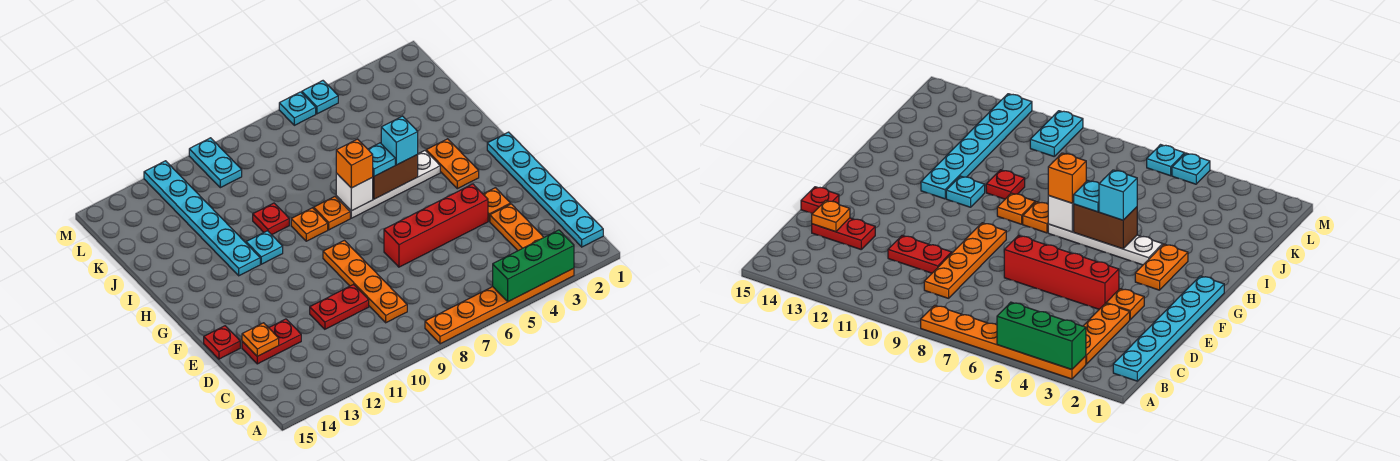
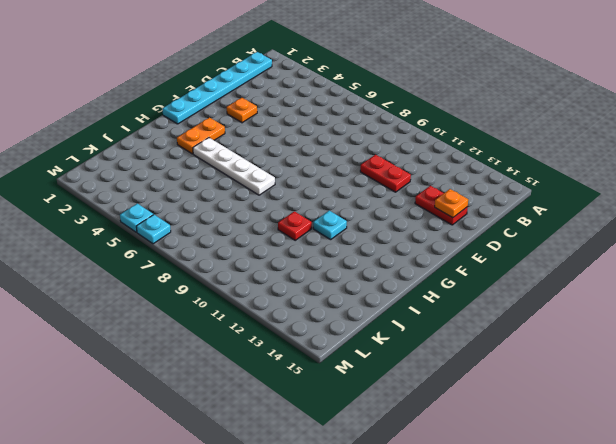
none -> orange 1x6 plate [425,268,574,344]
none -> orange 1x3 plate [490,204,544,251]
none -> orange 1x4 plate [323,240,407,323]

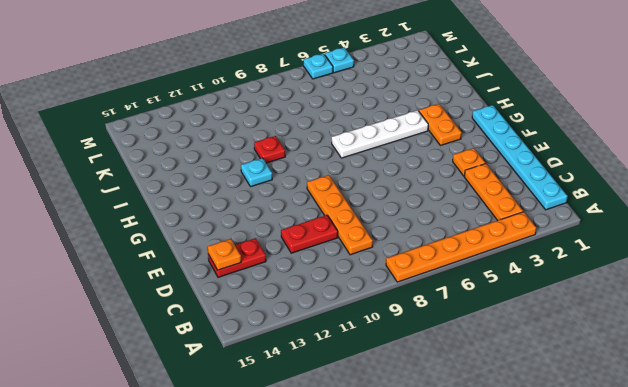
none -> red 1x4 brick [384,184,488,267]
none -> red 1x1 plate [204,326,240,359]
none -> orange 1x1 plate [314,197,350,230]

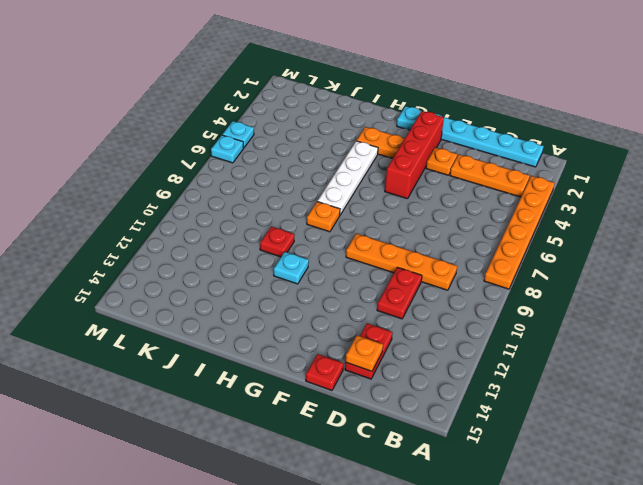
red 1x4 brick [385,111,444,199] -> red 1x4 brick moved to [384,184,488,267]
none -> orange 1x1 plate [291,208,328,241]
none -> cyan 1x6 plate [144,161,260,276]
none -> cyan 1x2 plate [189,138,242,188]

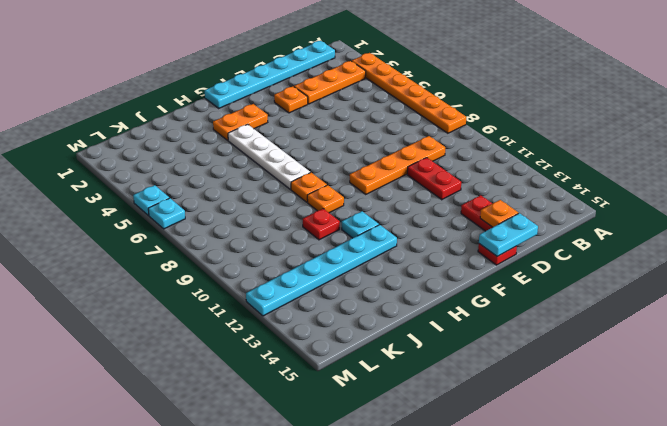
cyan 1x2 plate [479,213,538,256] -> cyan 1x2 plate moved to [189,138,242,188]
none -> red 1x4 brick [384,184,488,267]
none -> green 1x3 brick [493,230,574,302]
none -> brown 1x2 brick [373,154,418,199]

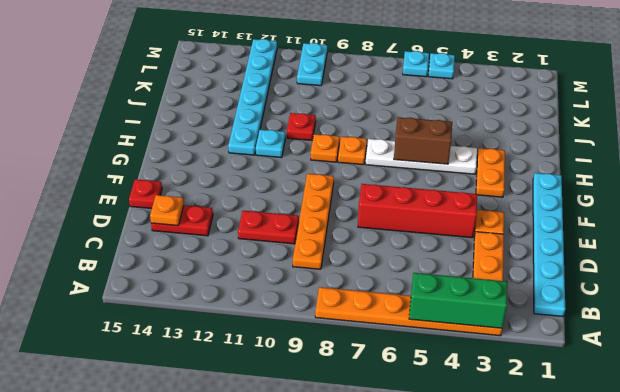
none -> white 1x1 brick [336,173,373,211]
none -> cyan 1x1 brick [381,116,418,165]
none -> cyan 1x1 plate [368,143,395,176]

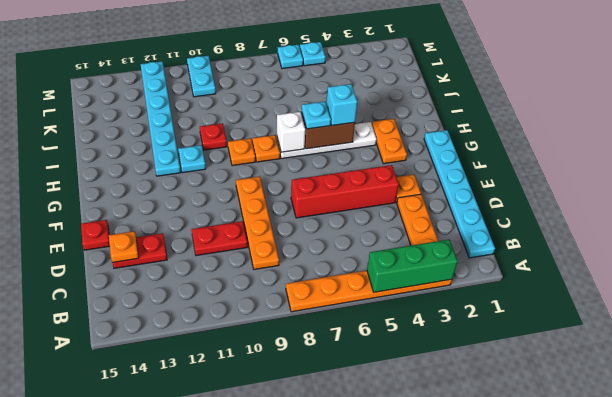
none -> orange 1x1 brick [336,139,373,188]

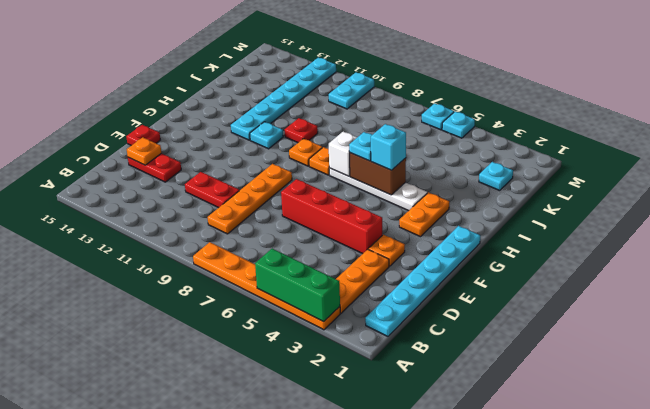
cyan 1x1 plate [479,162,513,191] -> none
none -> orange 1x1 brick [336,139,373,188]

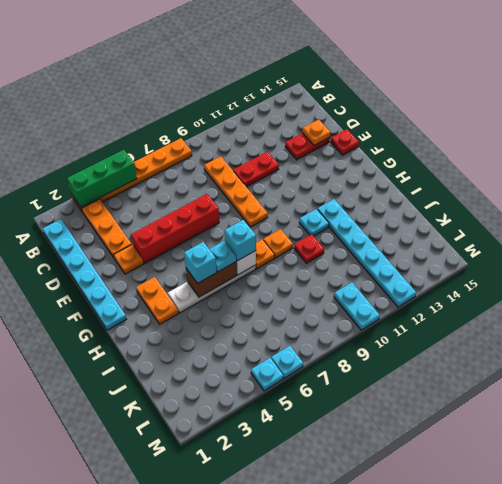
cyan 1x1 brick [225,220,256,261] -> orange 1x1 brick [336,139,373,188]

